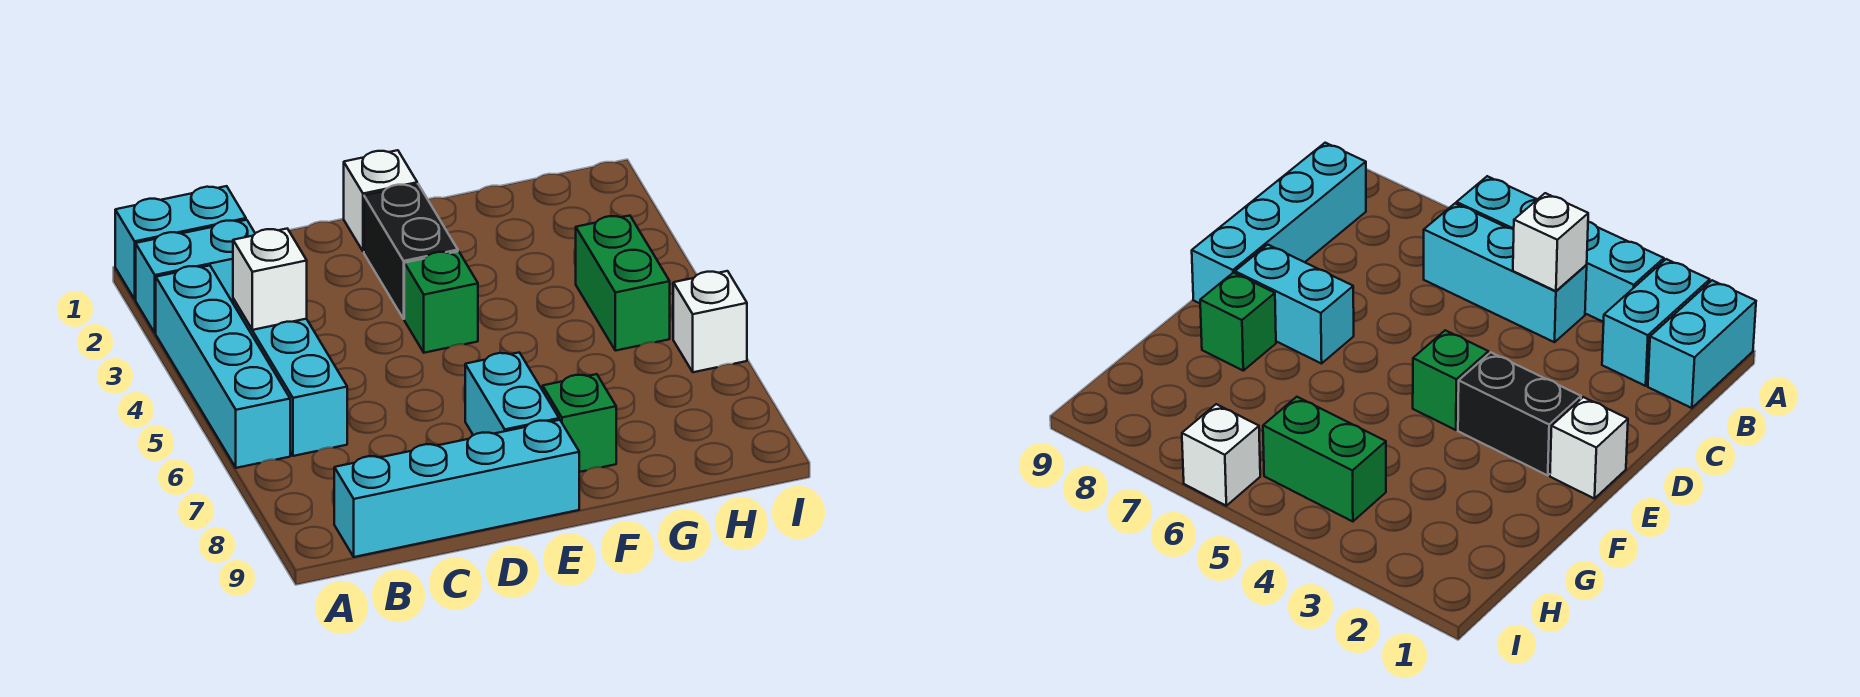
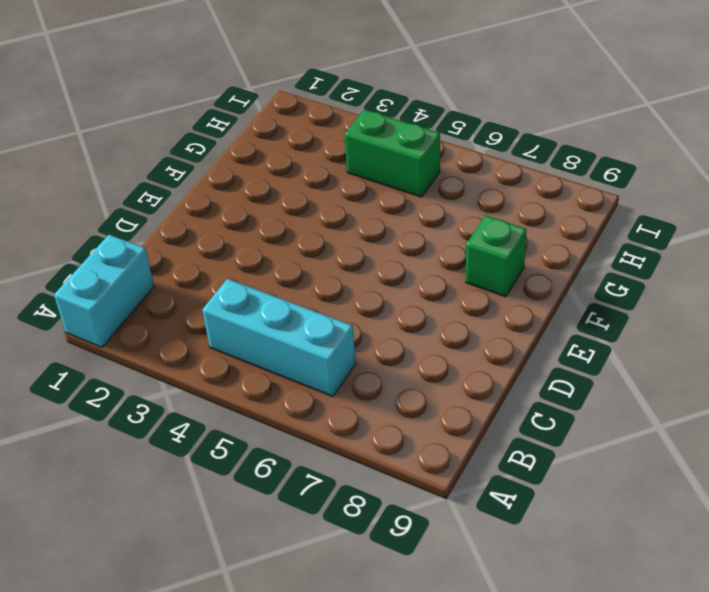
none -> cyan 1x2 brick [136,220,255,333]
none -> cyan 1x4 brick [156,266,290,468]
none -> cyan 1x4 brick [334,420,579,557]

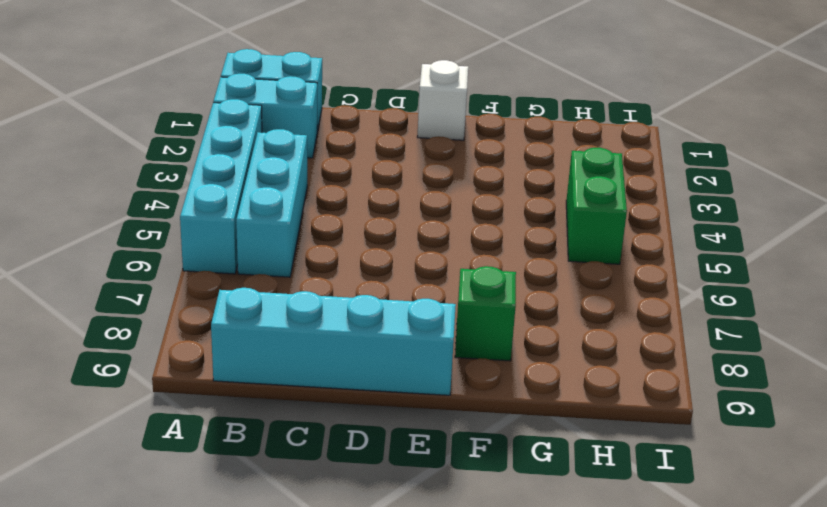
none -> black 1x2 brick [364,184,458,319]
none -> green 1x1 brick [404,251,478,353]
none -> cyan 1x2 brick [465,352,559,435]

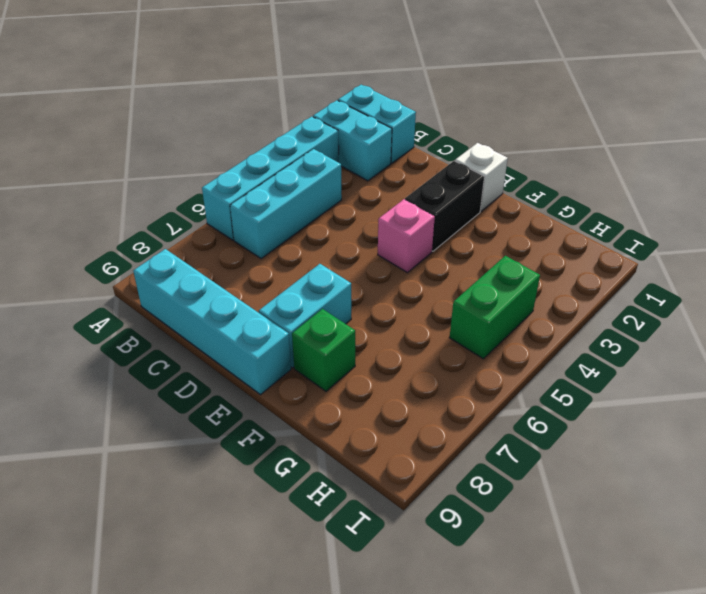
pink 1x1 brick [378,199,435,273] -> green 1x1 brick [404,251,478,353]
none -> white 1x1 brick [673,271,747,372]
none -> white 1x1 brick [233,229,307,330]

